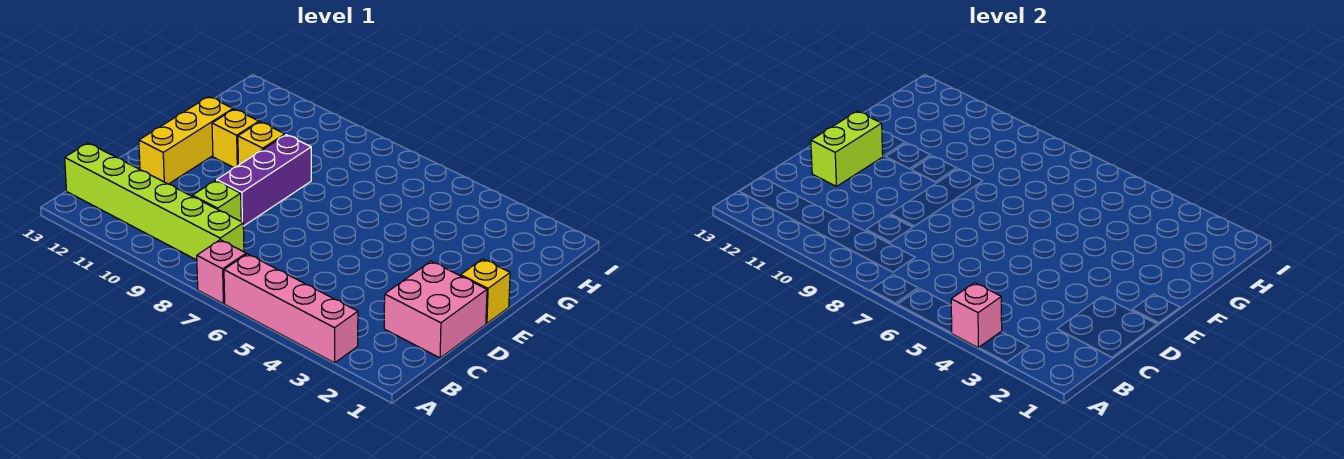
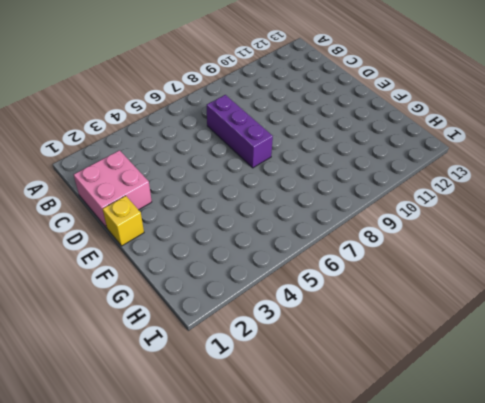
purple 1x3 brick [207,95,273,168] -> purple 1x3 brick moved to [217,135,311,226]
none -> pink 1x4 brick [224,254,358,363]
none -> pink 1x1 brick [197,240,246,304]
none -> lime 1x6 brick [65,143,244,260]

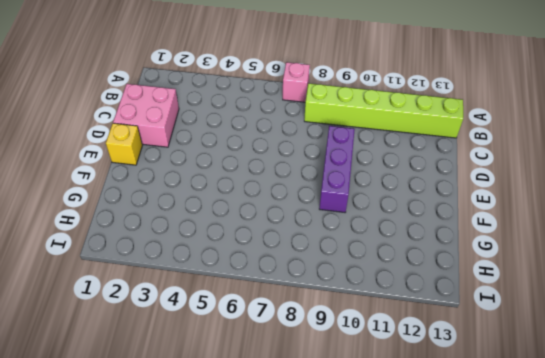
none -> pink 1x4 brick [224,254,358,363]
none -> lime 1x1 brick [192,181,241,221]
none -> yellow 1x3 brick [139,97,233,184]

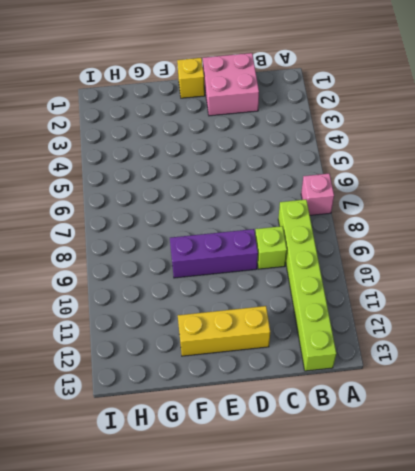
none -> pink 1x4 brick [224,254,358,363]
none -> yellow 1x1 brick [238,122,285,165]
none -> yellow 1x1 brick [212,109,259,168]

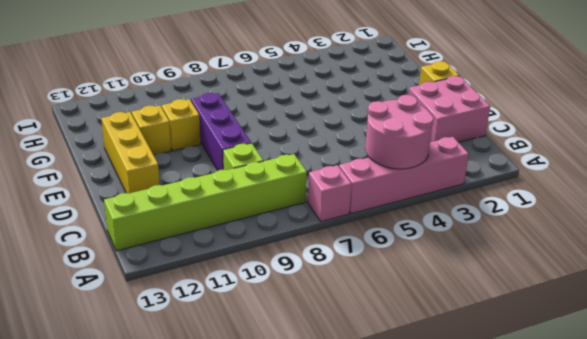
pink 2x2 round brick [365,95,434,169] -> pink 1x1 brick [951,283,1002,348]
none -> lime 1x2 brick [811,111,883,186]

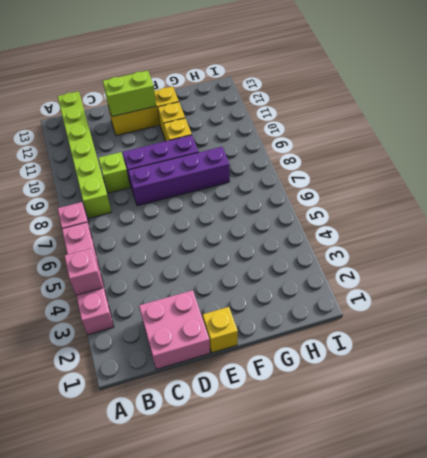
purple 1x4 brick [128,147,230,206] -> none

